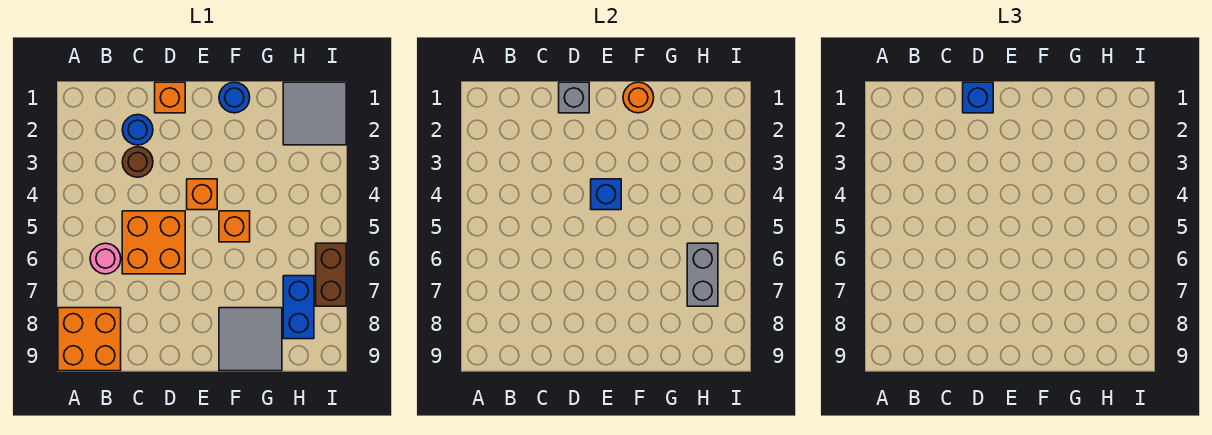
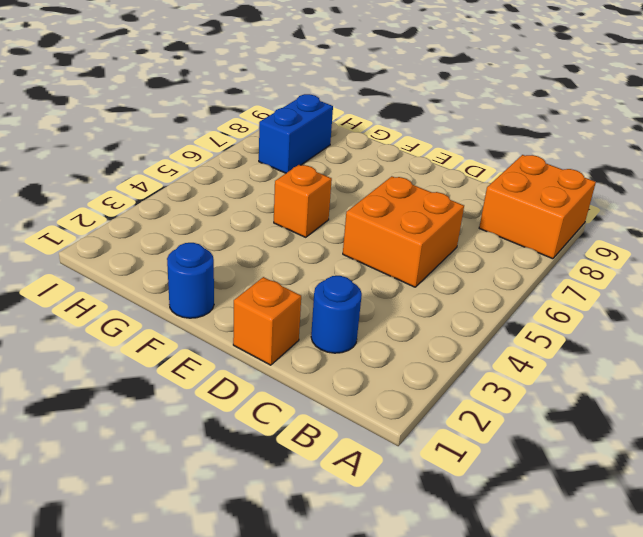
none -> pink 1x1 round brick [90,243,121,274]
none -> brown 1x1 round brick [122,147,153,177]
none -> orange 1x1 brick [187,179,217,210]

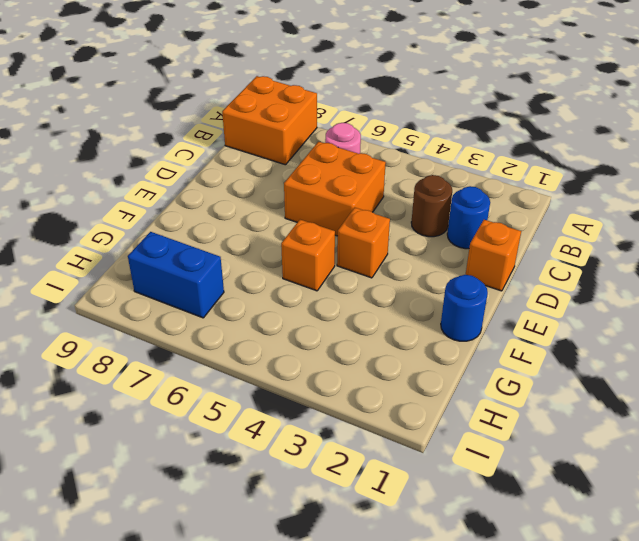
none -> grey 2x2 tile [219,308,282,371]
none -> grey 2x2 tile [283,82,346,145]
none -> brown 1x2 brick [316,243,346,306]

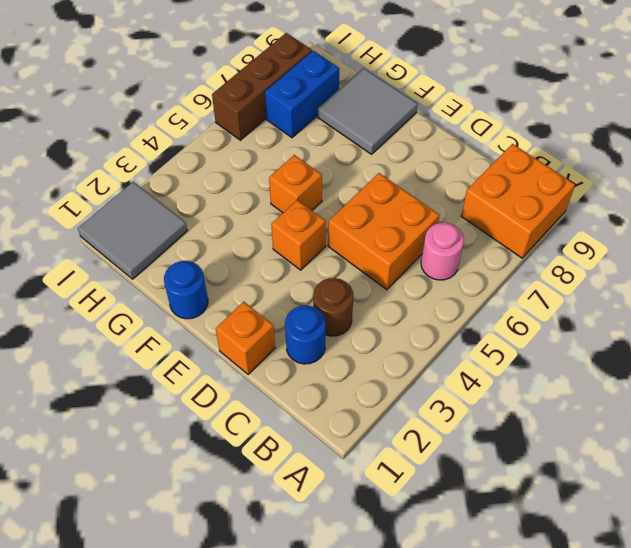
brown 1x3 brick [212,33,312,140] -> brown 1x2 brick [316,243,346,306]
none -> grey 1x1 brick [559,82,589,113]
none -> blue 1x1 brick [591,179,621,210]
none -> orange 1x1 round brick [623,82,654,113]

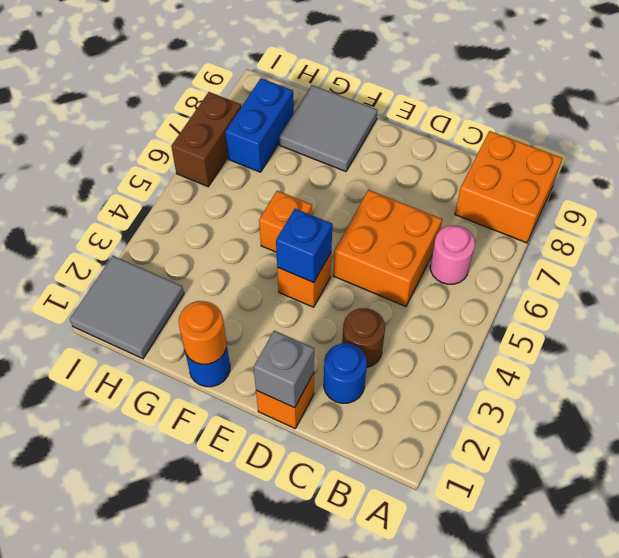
none -> grey 1x2 brick [687,243,718,306]
none -> blue 1x1 brick [963,82,993,113]

